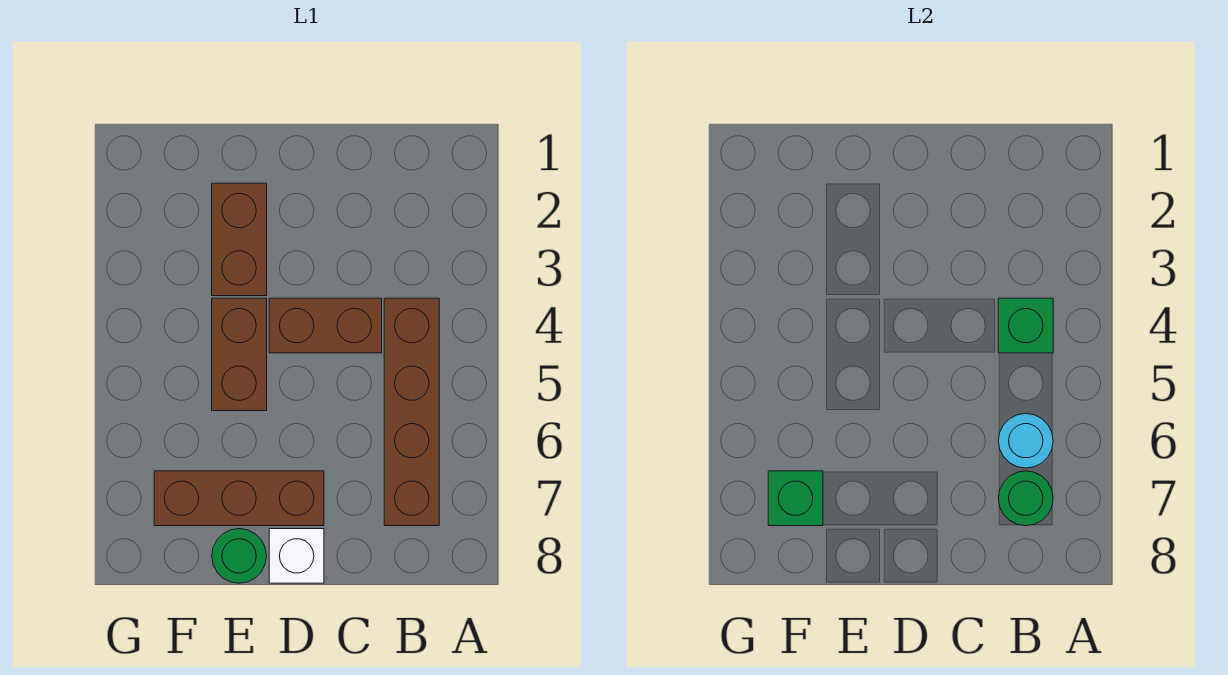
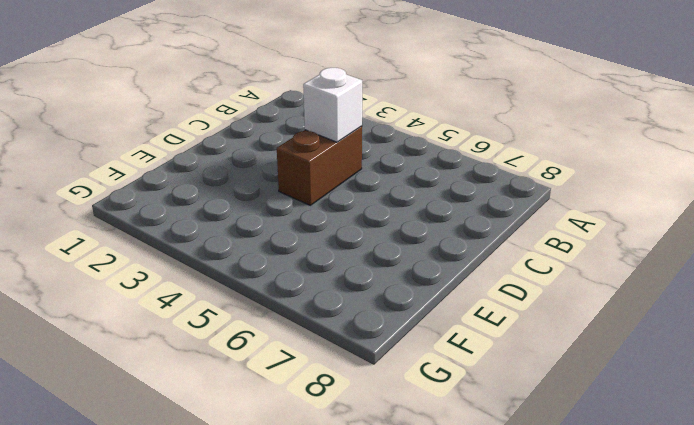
white 1x1 brick [303,68,362,142] -> white 1x1 brick moved to [269,529,324,583]
none -> brown 1x4 brick [384,298,439,526]
none -> brown 1x3 brick [154,471,324,526]

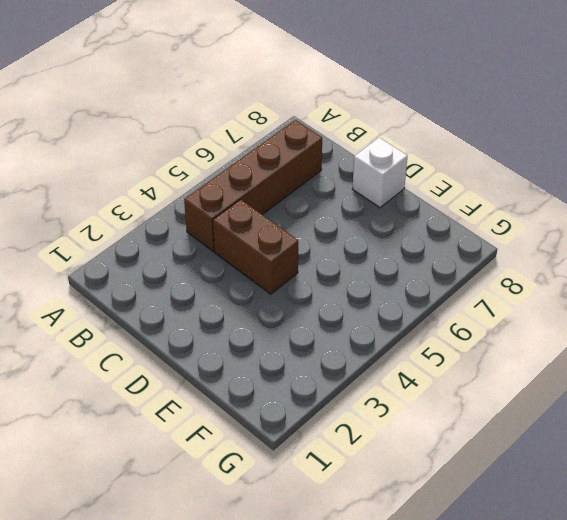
none -> brown 1x3 brick [154,471,324,526]
none -> brown 1x2 brick [212,183,267,296]

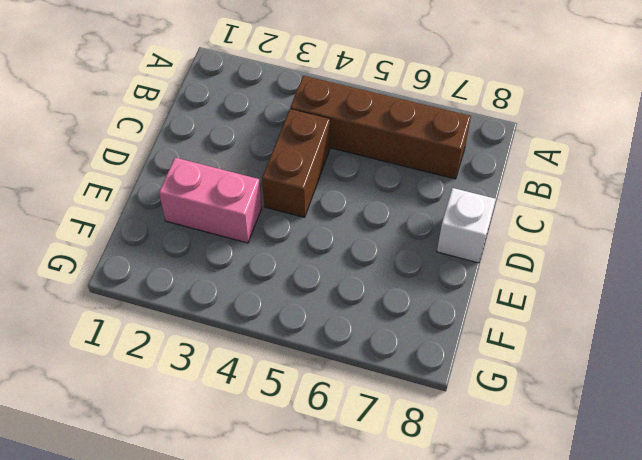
pink 1x2 brick [159,158,262,243] -> brown 1x2 brick [212,183,267,296]
none -> brown 1x3 brick [154,471,324,526]
none -> brown 1x2 brick [212,298,267,411]

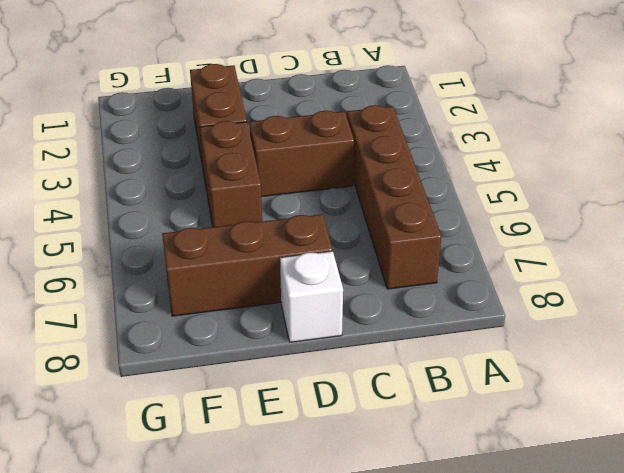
none -> green 1x1 round brick [212,529,266,583]
none -> green 1x1 brick [998,298,1053,353]

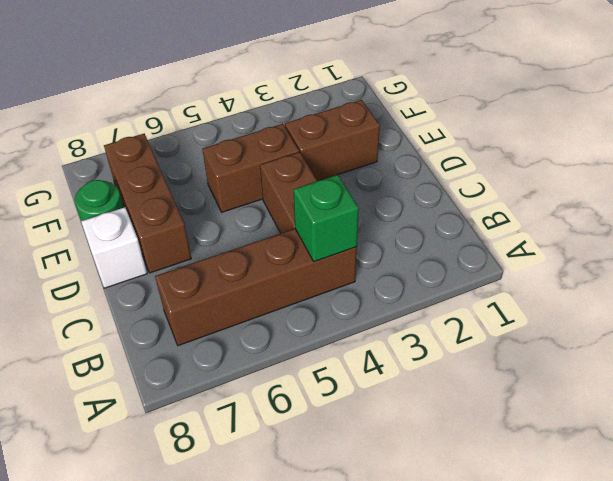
none -> cyan 1x1 round brick [998,413,1053,468]
none -> green 1x1 round brick [998,471,1053,526]

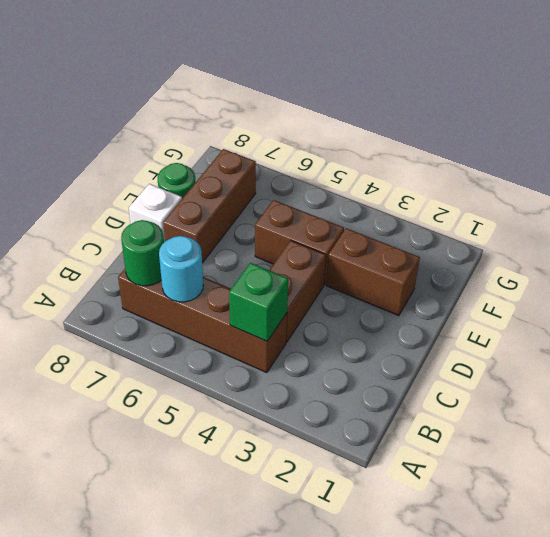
none -> green 1x1 brick [768,471,823,526]

